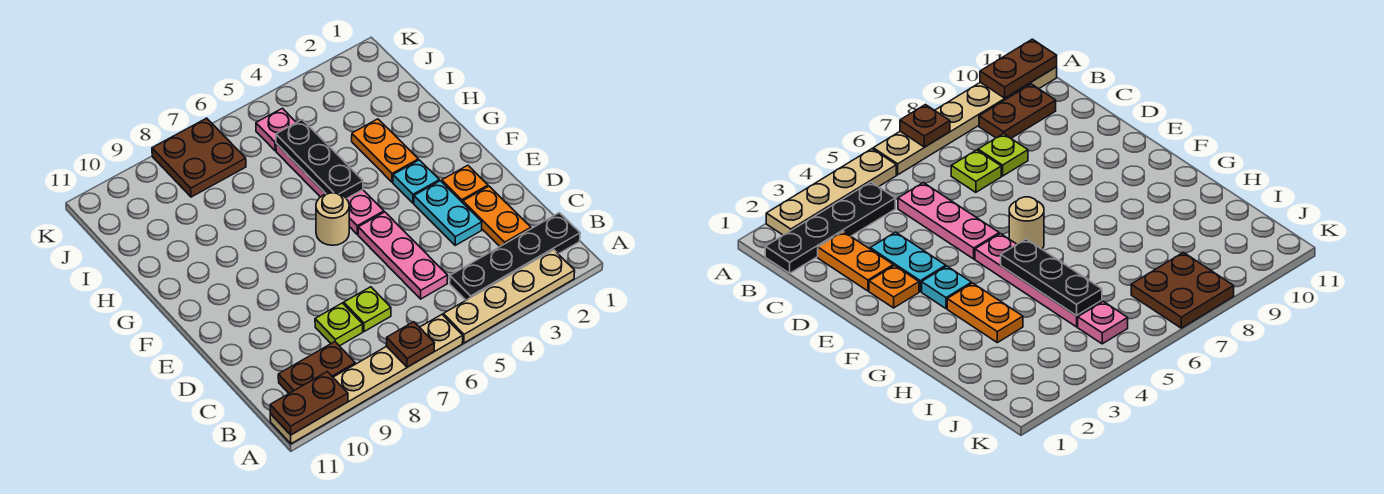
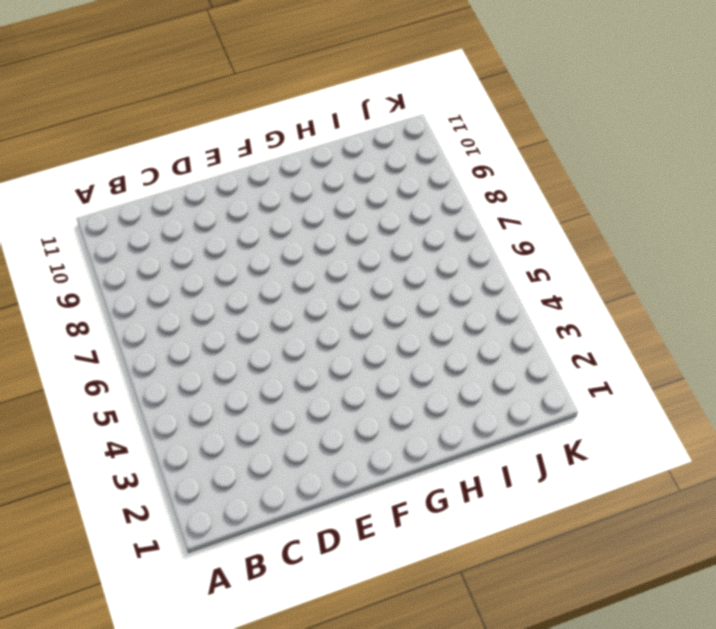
none -> tan 1x4 plate [443,250,575,343]
none -> tan 1x6 plate [270,315,463,444]
none -> black 1x4 plate [450,213,580,300]

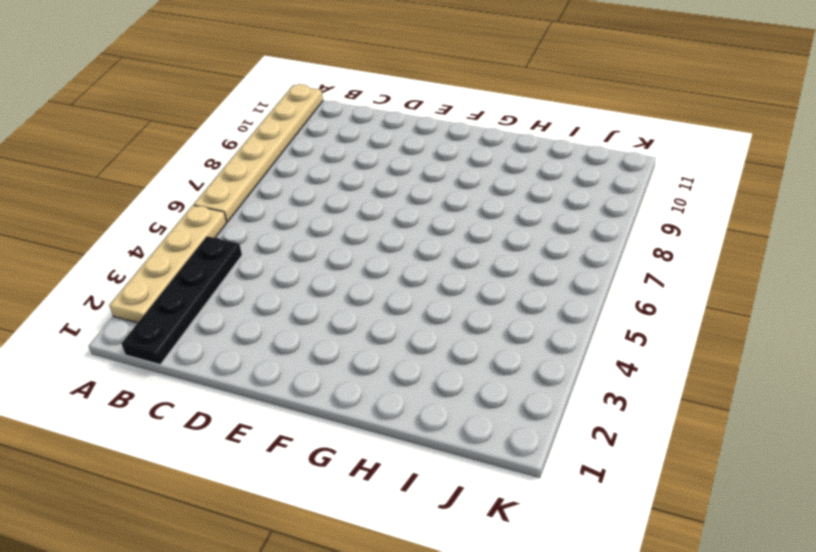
none -> brown 1x2 plate [278,342,355,393]
none -> orange 1x2 plate [463,186,531,246]
none -> pink 1x3 plate [358,212,448,299]

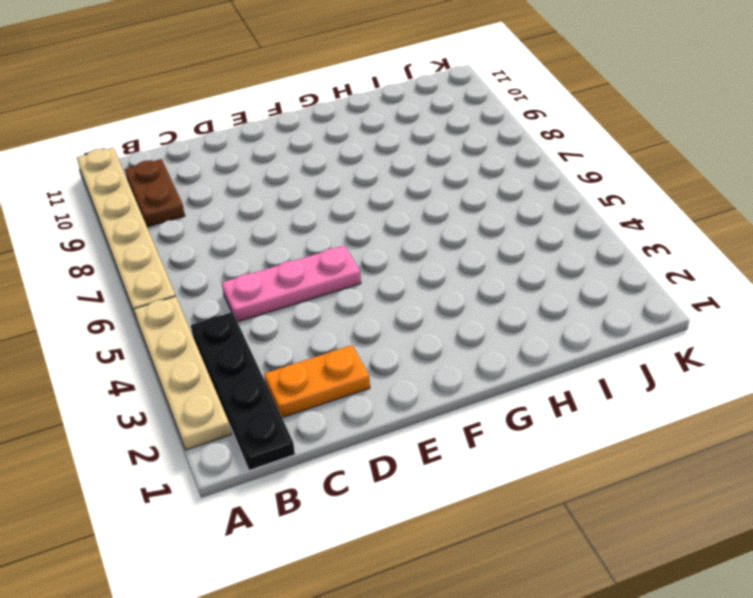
none -> lime 1x1 plate [344,287,391,332]
none -> lime 1x1 plate [315,303,363,346]
none -> cyan 1x2 plate [414,181,482,245]

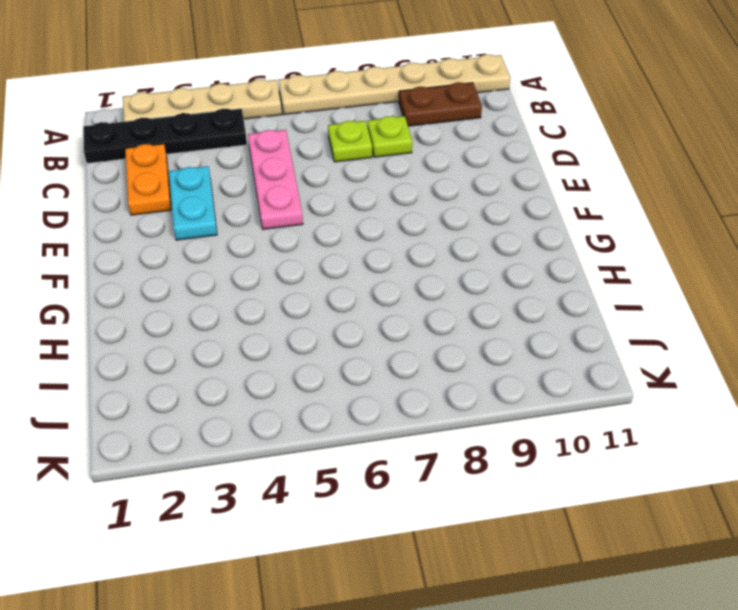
none -> orange 1x1 plate [442,165,488,203]
none -> cyan 1x1 plate [393,160,439,203]
none -> pink 1x4 plate [276,143,384,234]

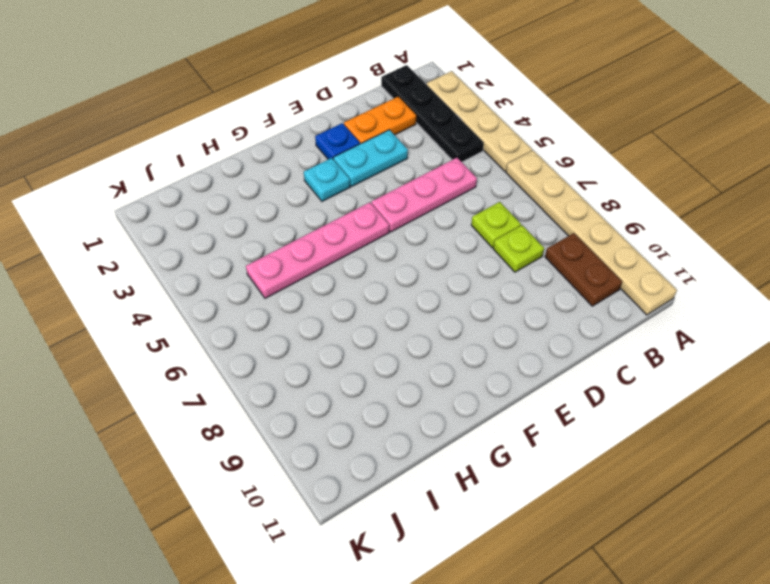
blue 1x1 plate [315,123,360,159] -> orange 1x1 plate [442,165,488,203]
none -> tan 1x1 round brick [316,193,349,245]
none -> orange 1x2 plate [352,119,418,182]
none -> pink 1x1 plate [256,108,296,151]

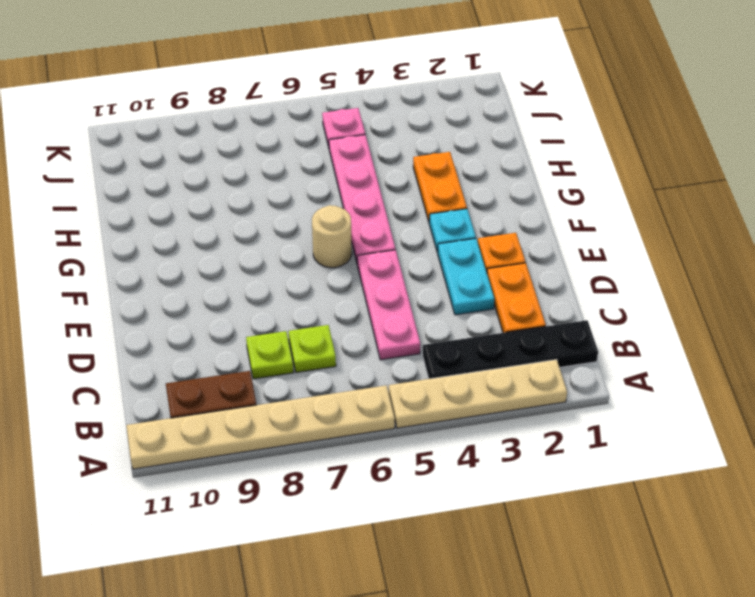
none -> brown 2x2 plate [152,118,246,197]
none -> brown 1x1 plate [386,322,434,367]
none -> brown 1x2 plate [270,372,348,435]

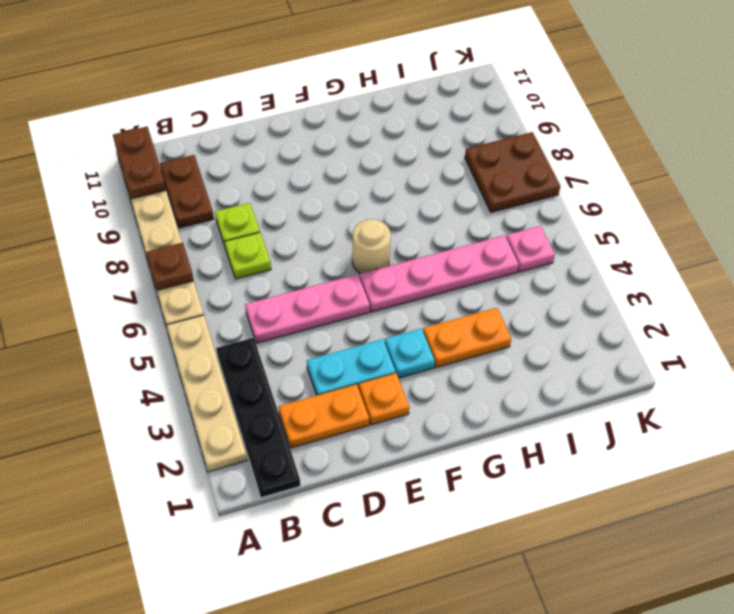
none -> black 1x3 plate [276,120,363,199]

